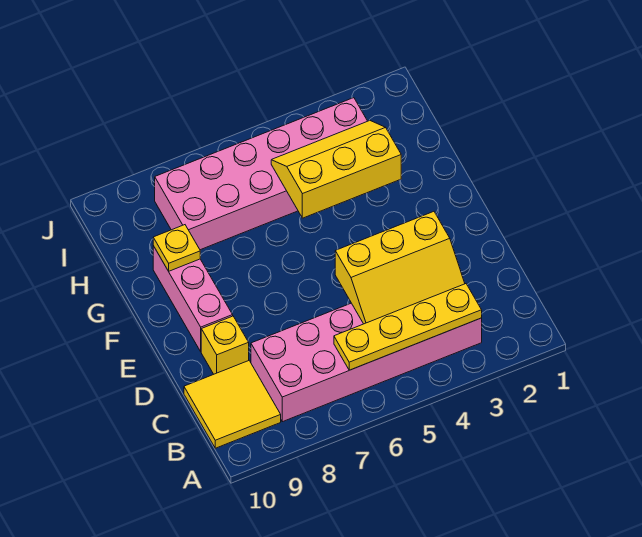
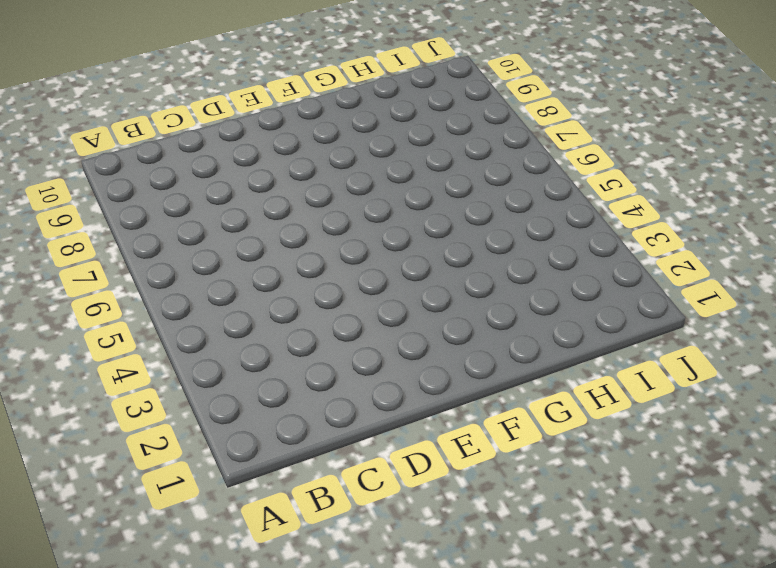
none -> pink 2x6 brick [251,303,482,422]
none -> yellow 2x2 tile [184,361,281,448]

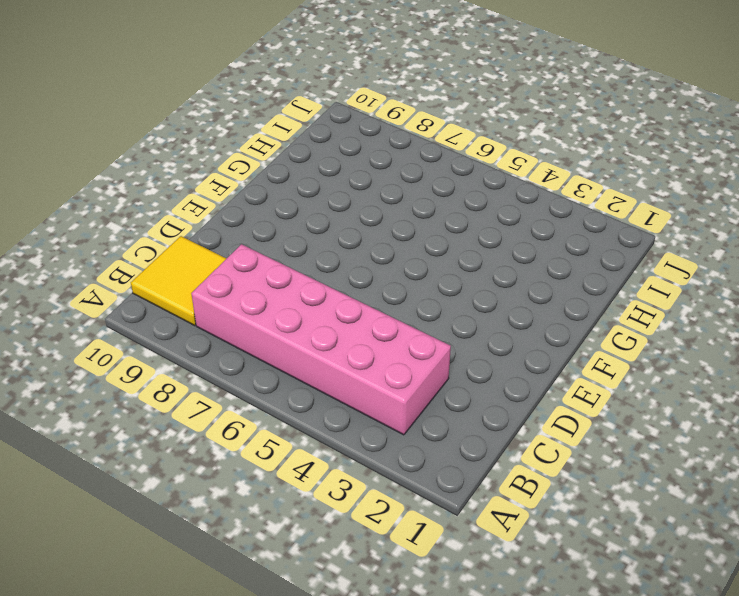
none -> yellow 1x1 brick [201,316,249,374]
none -> pink 1x3 brick [153,246,233,351]

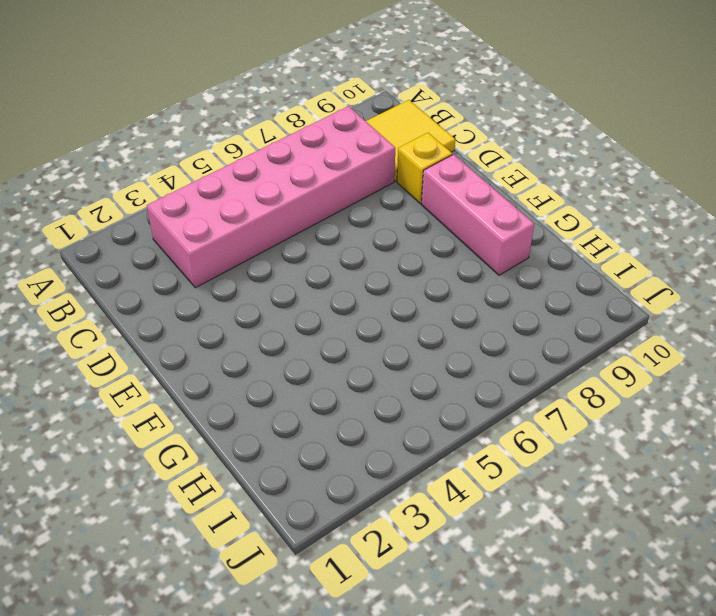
none -> pink 2x6 brick [155,98,367,250]
none -> yellow 1x4 plate [334,284,482,370]

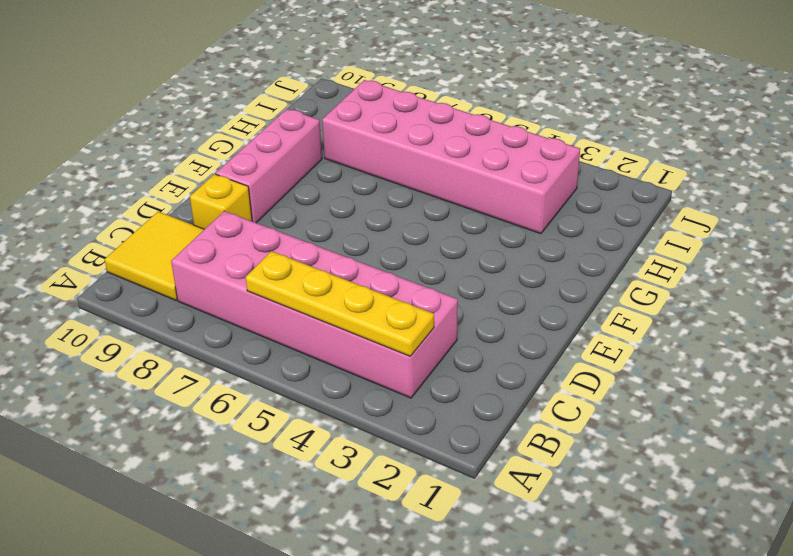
none -> yellow 2x3 slope [335,212,465,324]
none -> yellow 2x3 slope [271,121,401,218]

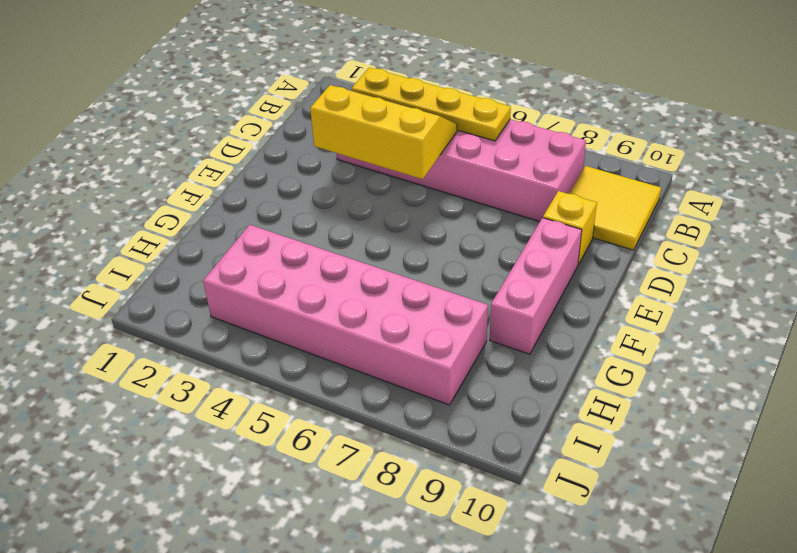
none -> yellow 2x3 slope [271,121,401,218]
none -> yellow 1x1 plate [153,225,200,271]

